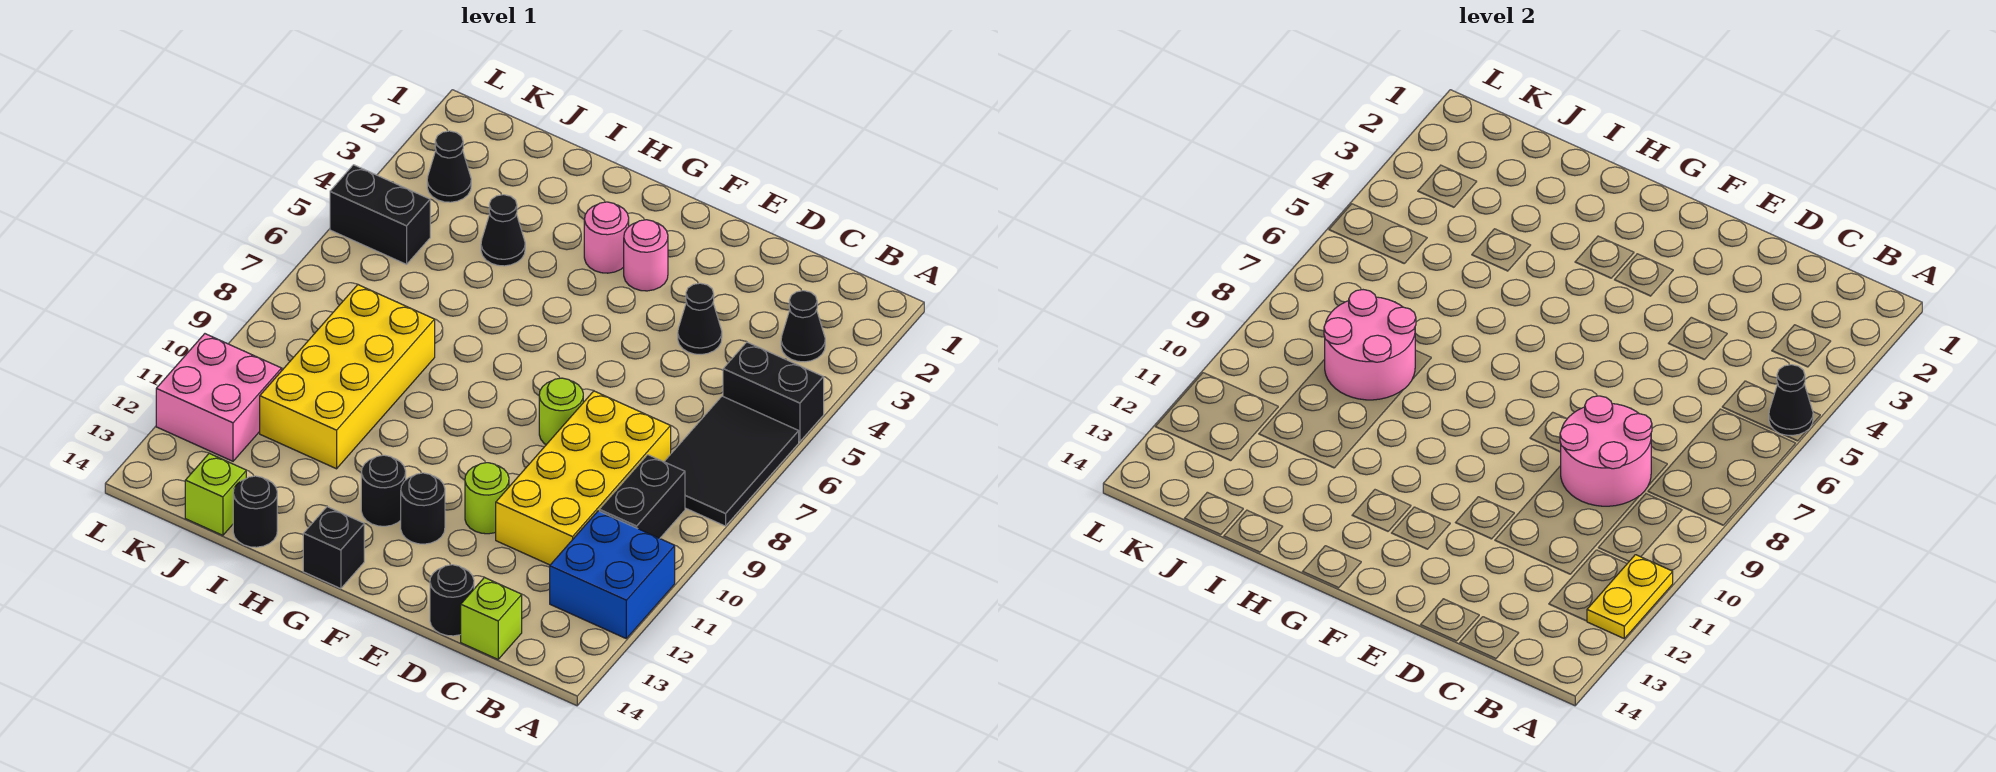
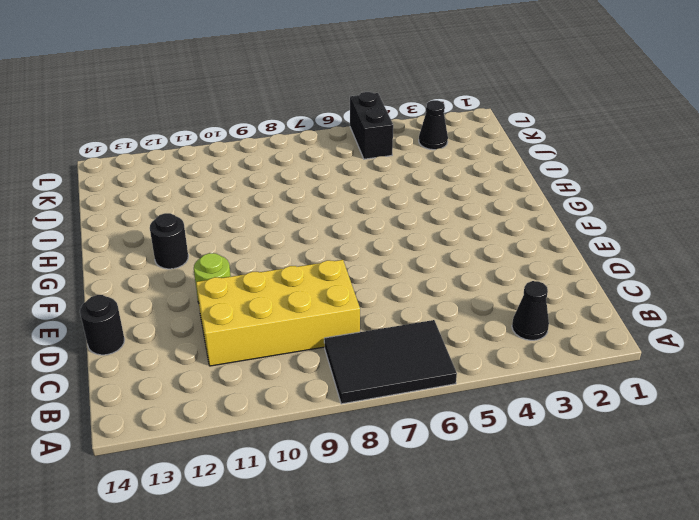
none -> black 1x2 brick [723,342,824,442]
none -> blue 2x2 brick [550,511,675,638]
none -> black 1x2 brick [599,455,685,538]

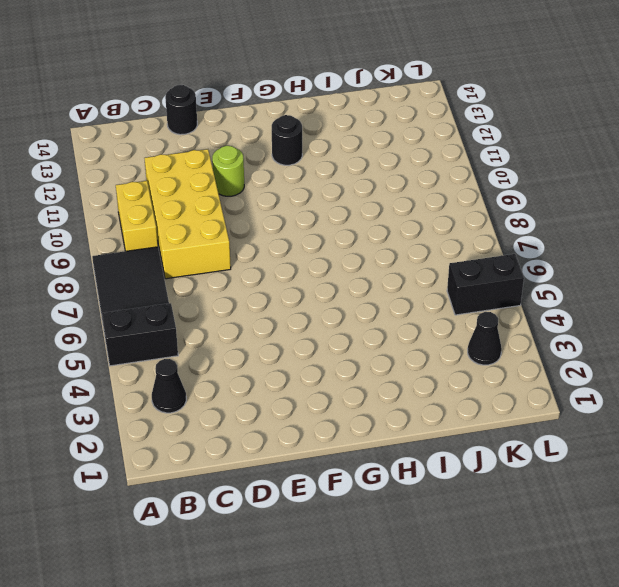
yellow 1x2 brick [116,181,158,251] -> black 1x2 brick [599,455,685,538]
none -> blue 2x2 brick [550,511,675,638]
none -> lime 1x1 brick [461,577,522,659]
none -> black 1x1 cone [678,283,722,354]

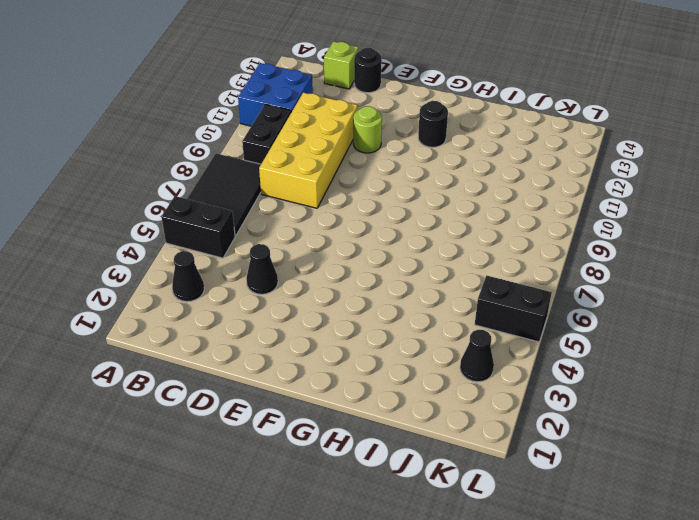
none -> lime 1x1 round brick [539,378,583,445]
none -> pink 1x1 round brick [624,220,668,291]
none -> black 1x1 round brick [401,473,445,544]

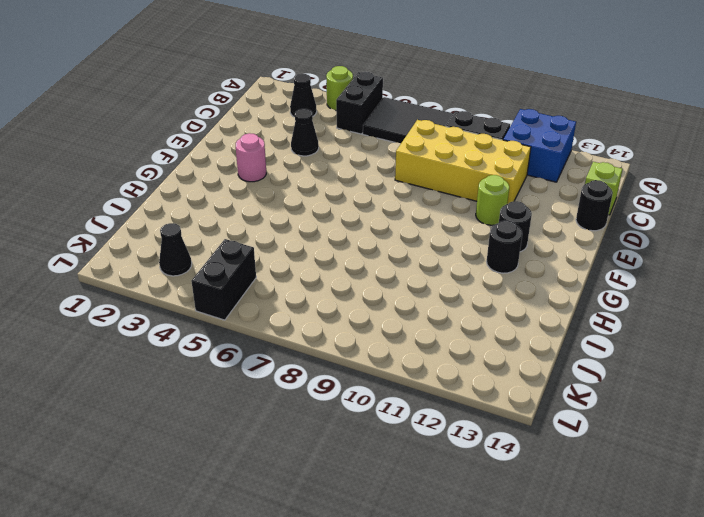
lime 1x1 round brick [326,66,353,110] -> lime 1x1 round brick moved to [539,378,583,445]
none -> pink 1x1 round brick [584,202,629,273]
none -> black 1x1 brick [303,507,364,589]
none -> black 1x1 cone [481,195,525,266]

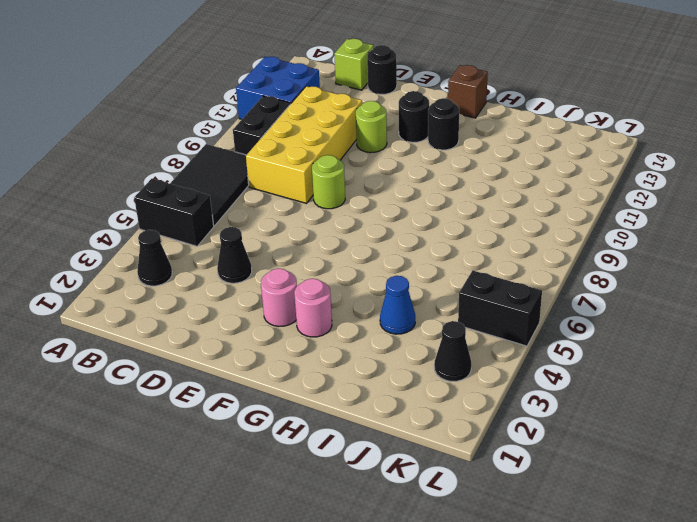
brown 1x1 brick [448,65,488,118] -> black 1x1 brick [303,507,364,589]
blue 1x1 cone [380,276,415,334] -> black 1x1 cone [481,195,525,266]
none -> yellow 2x4 brick [260,285,435,469]
none -> black 1x1 round brick [233,476,277,547]
none -> lime 1x1 brick [185,454,246,535]

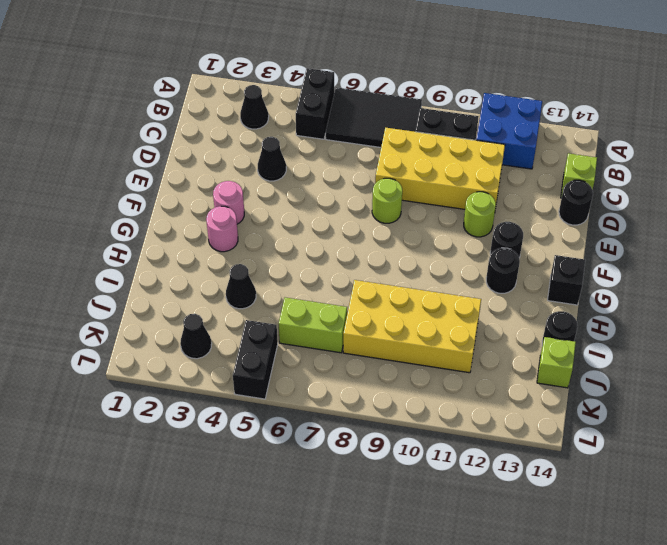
lime 1x2 brick [279,297,347,353] -> none
none -> pink 2x2 brick [156,334,282,461]
none -> black 1x1 cone [1769,365,1813,436]
none -> yellow 1x2 plate [1587,555,1673,638]

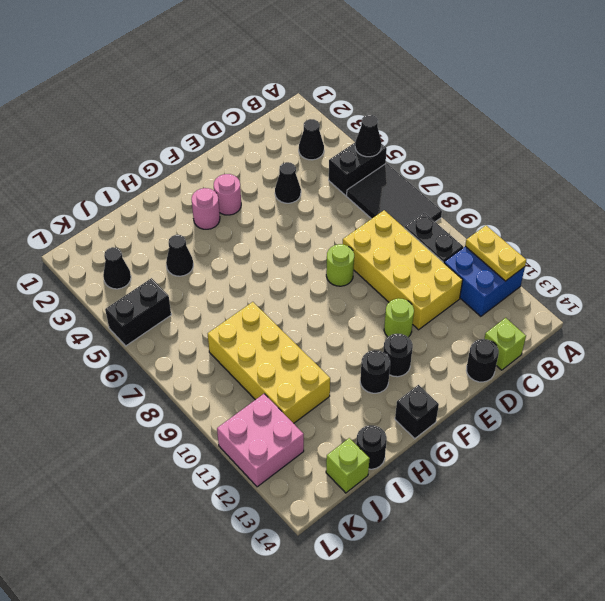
none -> pink 2x2 round brick [1560,396,1652,506]
none -> pink 2x2 round brick [1324,290,1416,400]

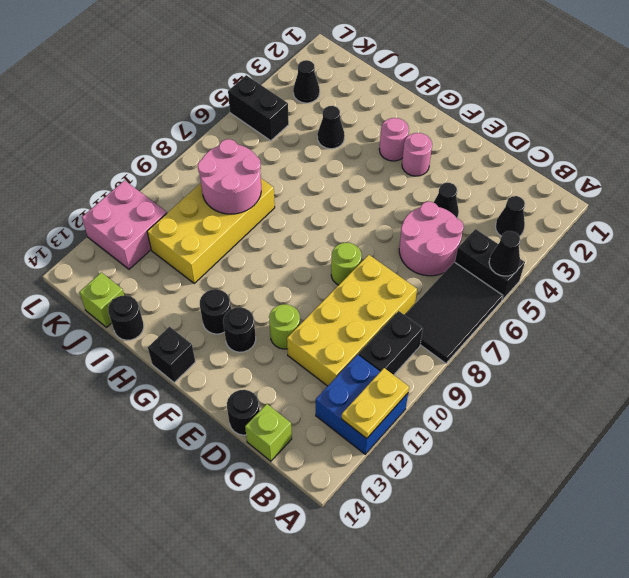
pink 2x2 round brick [399,202,463,276] -> pink 2x2 round brick moved to [1560,396,1652,506]

